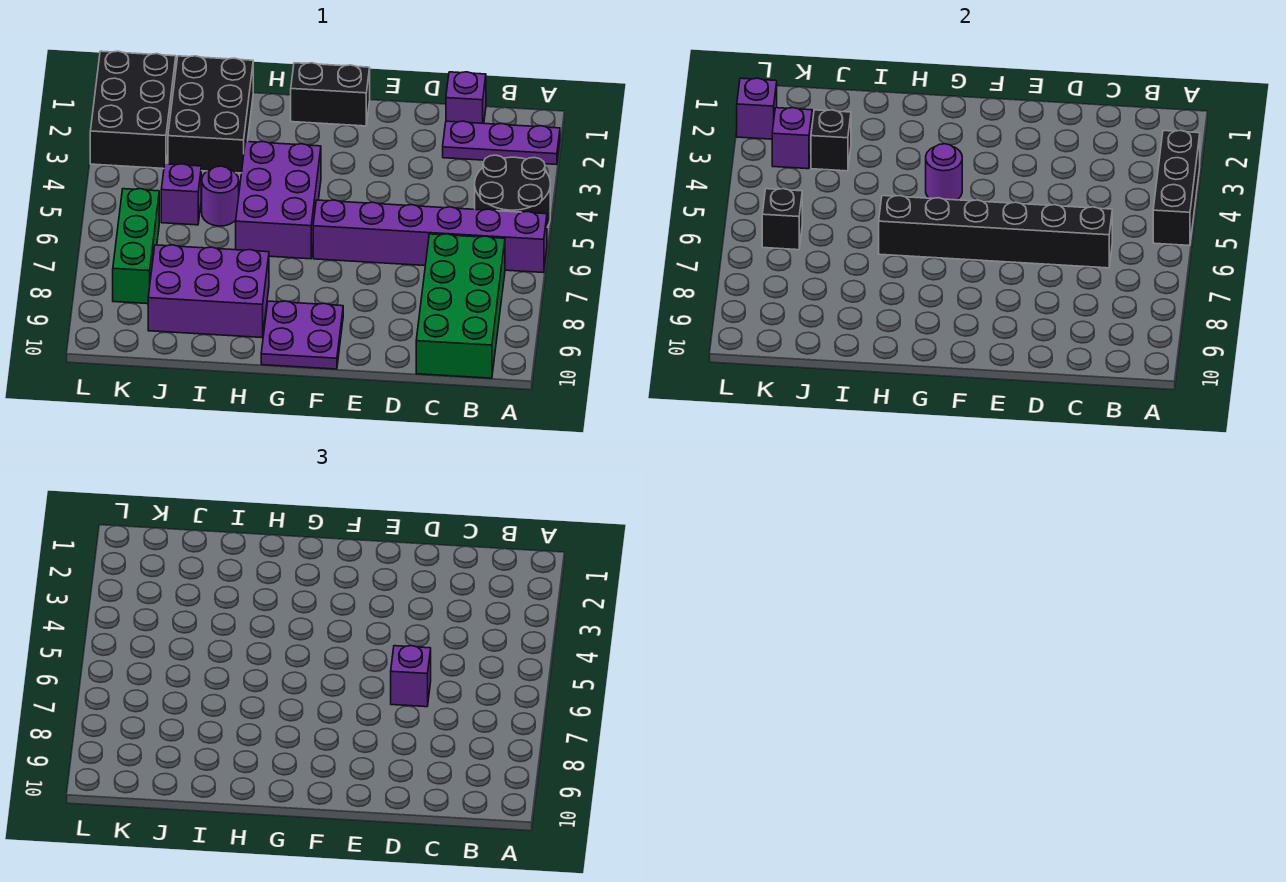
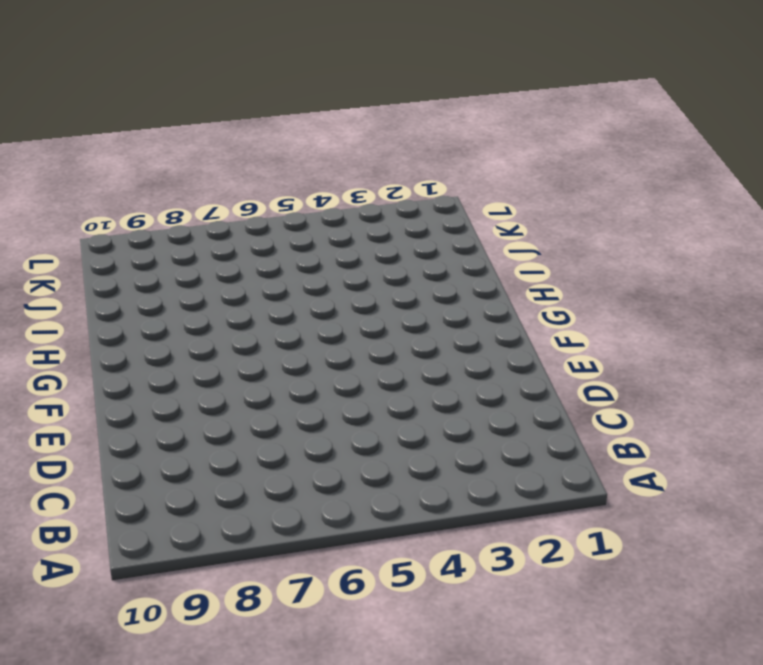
none -> purple 1x3 plate [443,121,560,165]
none -> black 2x2 round brick [475,155,550,227]
none -> purple 1x6 brick [313,200,547,273]

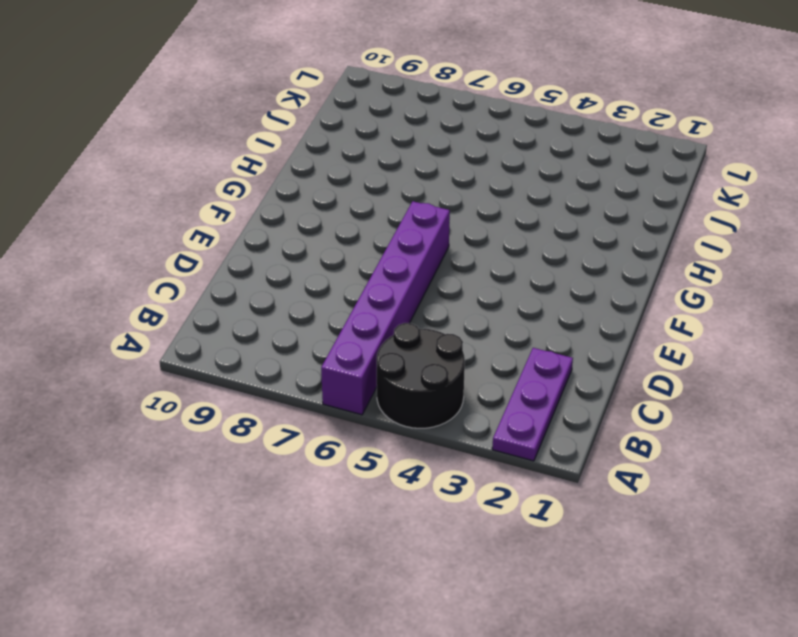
none -> green 2x4 brick [416,234,505,378]
none -> purple 1x1 brick [446,72,486,123]
none -> black 1x2 brick [291,63,370,126]

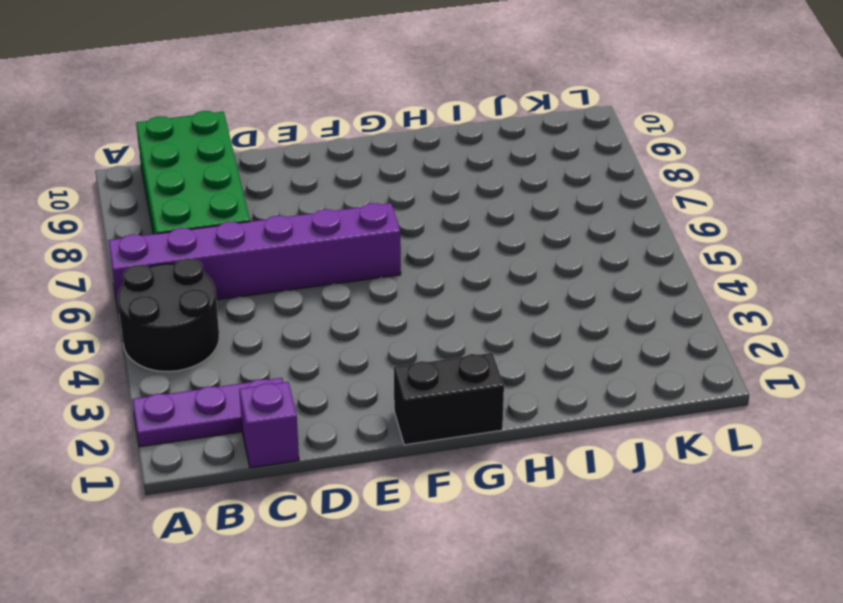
none -> purple 2x2 plate [261,301,343,369]
none -> purple 2x3 brick [236,142,321,259]
none -> purple 2x3 brick [148,245,269,338]

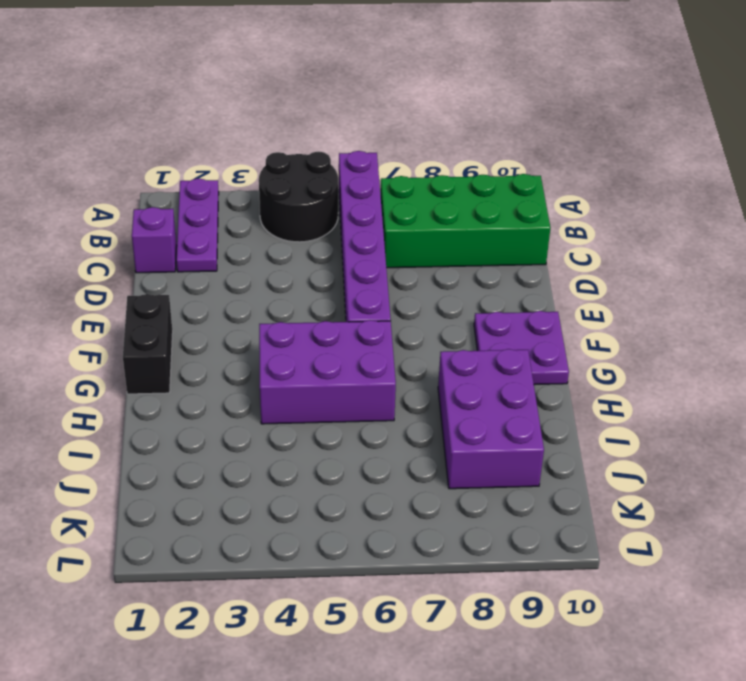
none -> black 2x3 brick [168,56,253,173]
none -> purple 1x1 round brick [202,166,239,226]
none -> purple 1x1 brick [161,164,201,225]

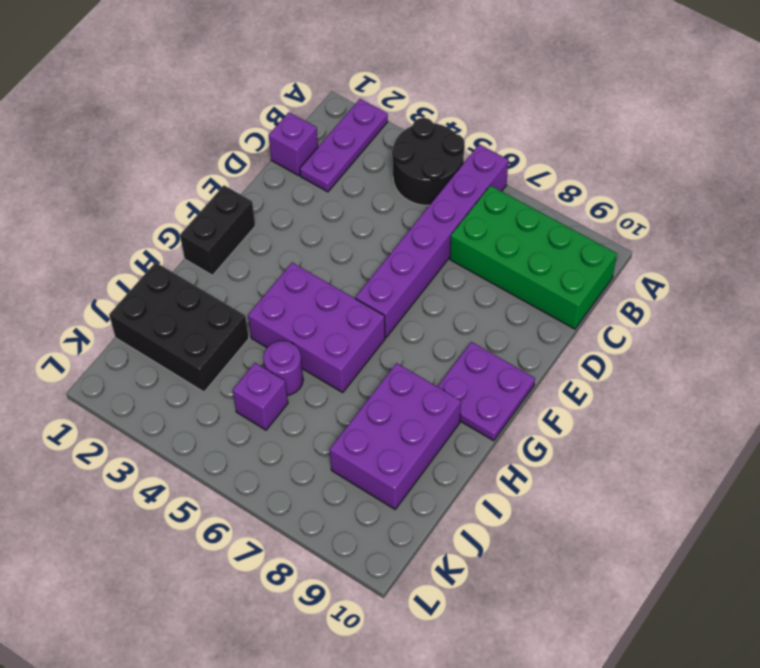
none -> black 2x3 brick [90,51,176,169]
none -> green 1x3 brick [113,189,159,304]
none -> black 1x3 brick [1153,130,1200,246]

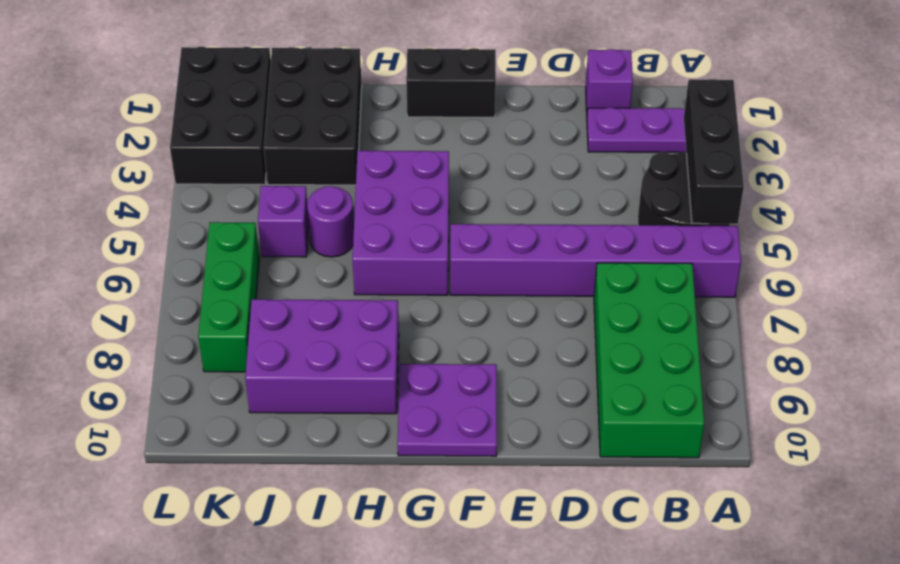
none -> black 1x6 brick [879,195,1112,268]
none -> purple 1x1 round brick [926,144,962,200]
none -> black 1x1 brick [811,110,851,171]

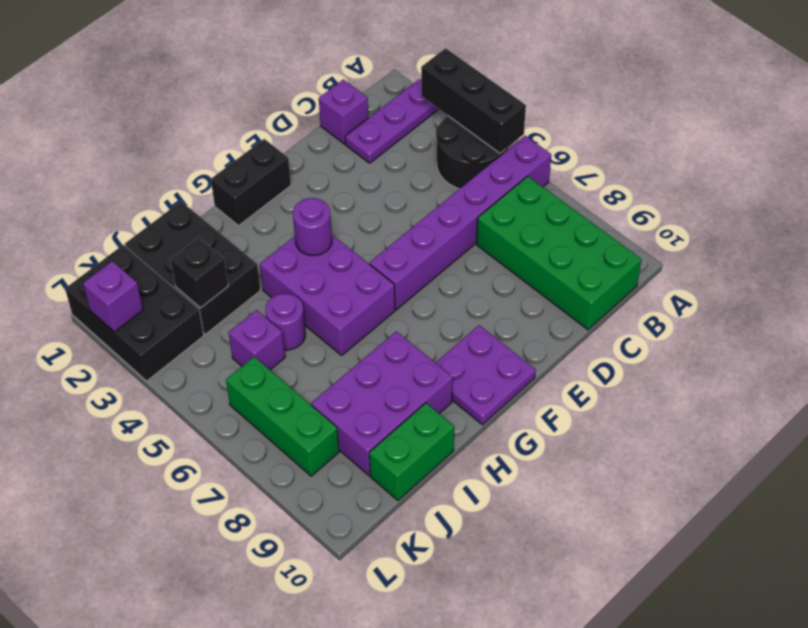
green 1x2 brick [369,403,454,500] -> none
none -> black 1x6 brick [879,195,1112,268]
none -> purple 1x1 brick [772,108,812,169]
none -> black 1x1 brick [762,189,802,250]

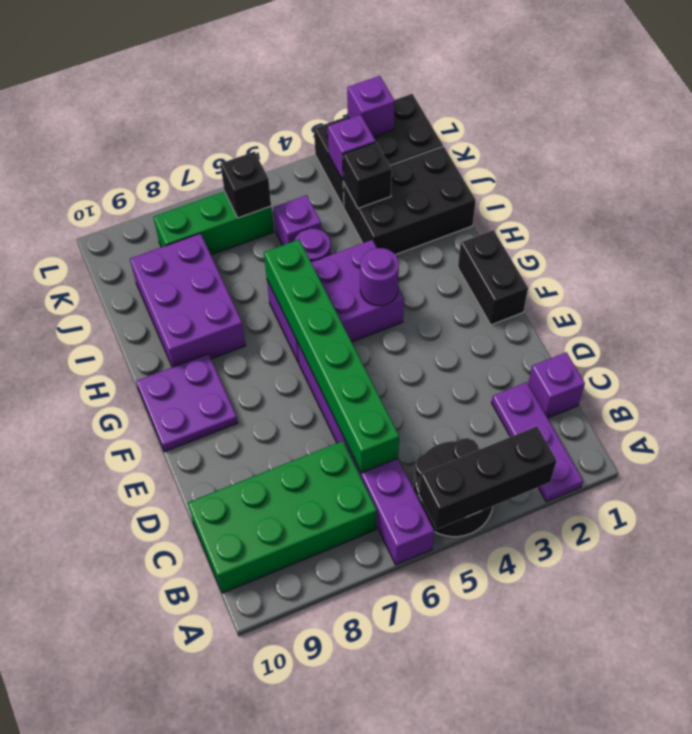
green 1x6 brick [264,240,399,473] -> black 1x6 brick [879,195,1112,268]
none -> purple 1x1 brick [391,646,431,707]

